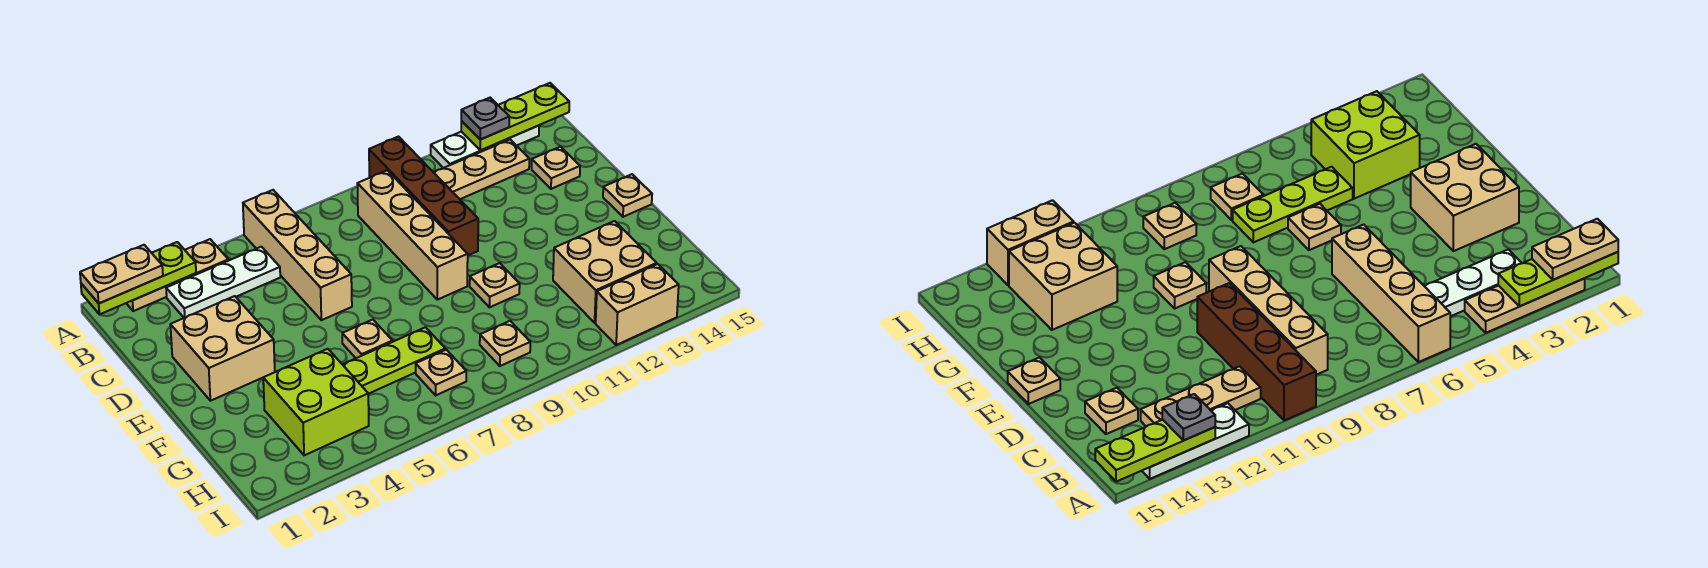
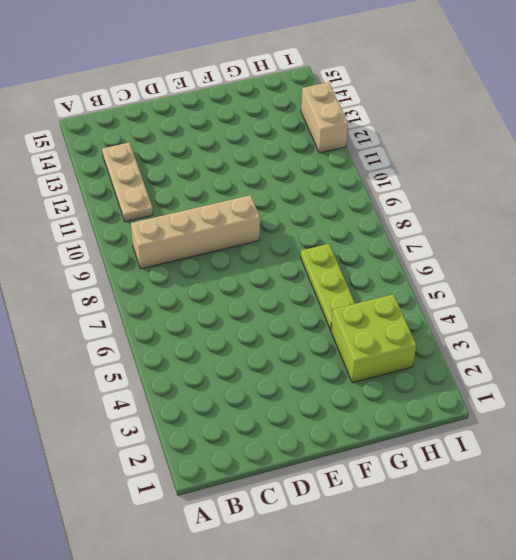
none -> tan 1x3 plate [126,239,229,311]
none -> tan 1x4 brick [243,190,352,320]
none -> brown 1x4 brick [369,137,478,255]

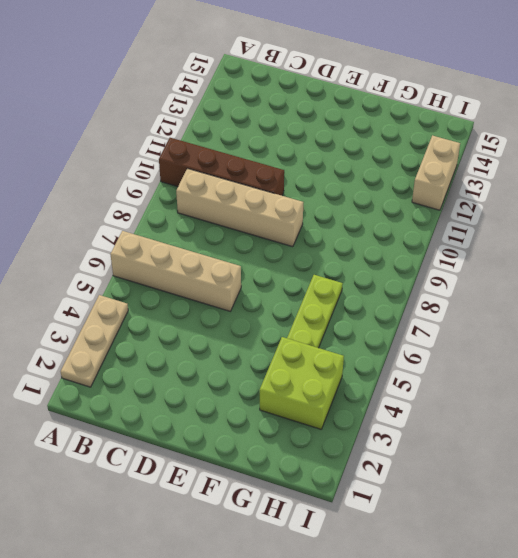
none -> white 1x3 plate [431,126,539,168]
none -> white 1x3 plate [166,247,280,318]
none -> tan 1x3 plate [434,140,529,199]

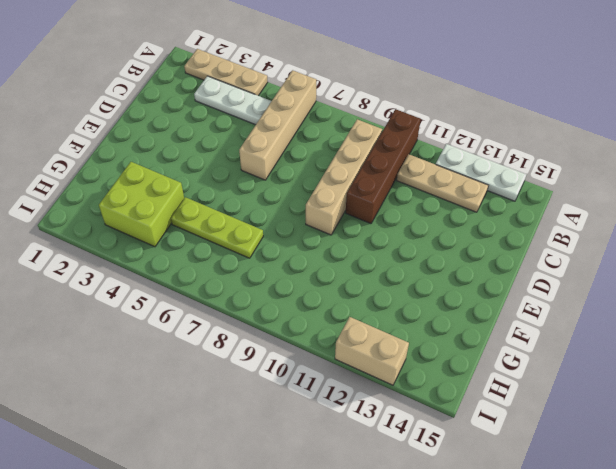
none -> tan 1x1 plate [532,147,580,189]
none -> tan 2x2 brick [170,296,275,401]
none -> tan 1x1 plate [603,174,652,217]

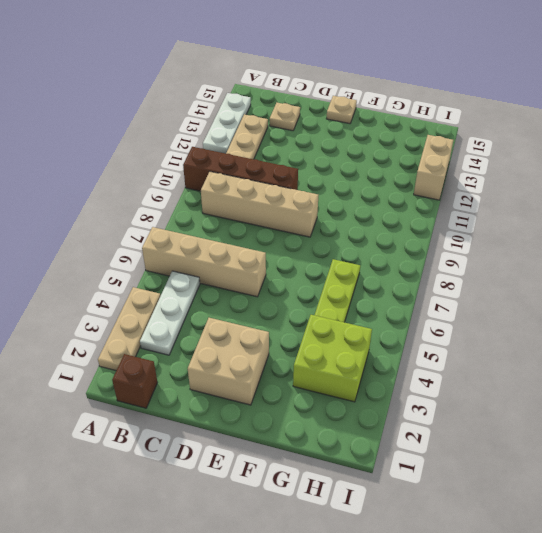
brown 1x1 brick [112,354,157,408] -> none
none -> tan 1x1 plate [342,320,392,358]
none -> tan 1x1 plate [470,263,520,307]
none -> tan 2x2 brick [553,221,657,323]

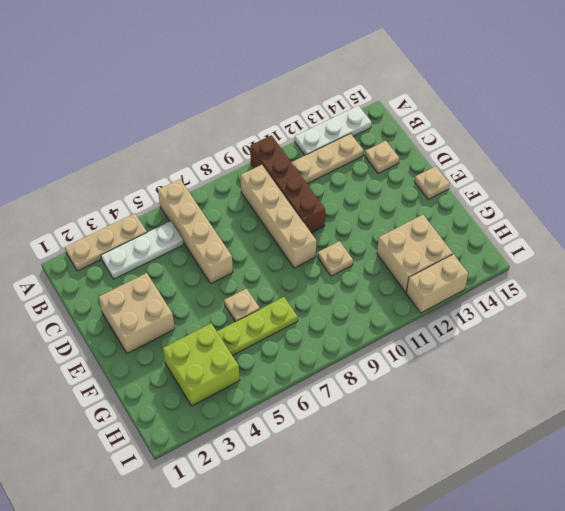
none -> tan 1x1 plate [416,350,466,395]
none -> tan 1x1 plate [480,321,530,366]
none -> lime 1x3 plate [81,242,196,314]

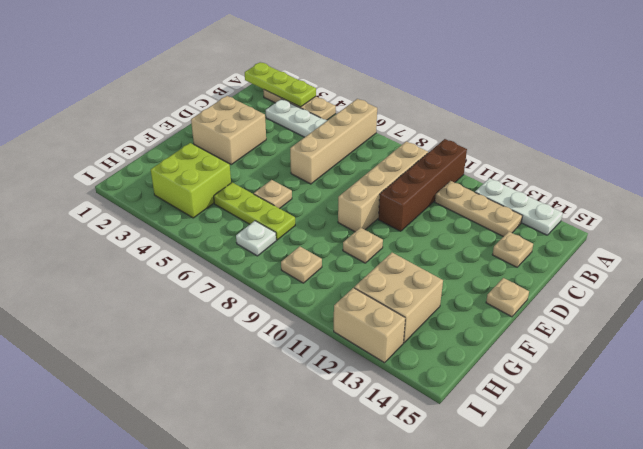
white 1x1 plate [236,221,276,256] -> tan 1x1 plate [416,350,466,395]
none -> lime 1x3 plate [461,83,569,150]
none -> tan 1x2 plate [80,245,163,303]
none -> grey 1x1 plate [461,98,509,139]

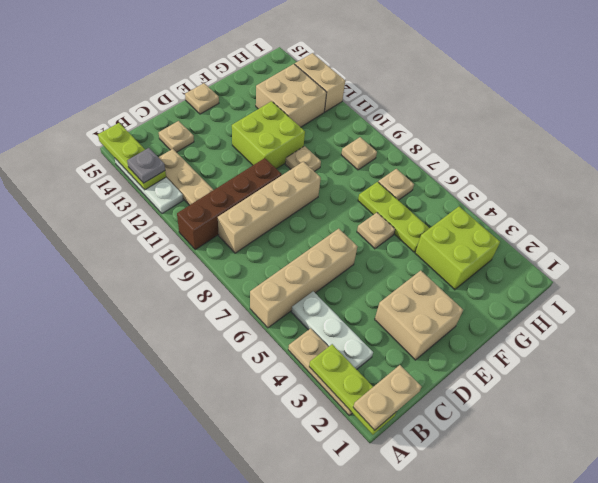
tan 1x2 plate [353,365,422,430] -> tan 1x2 plate turned to [80,245,163,303]
lime 2x2 brick [232,101,305,169] -> none

